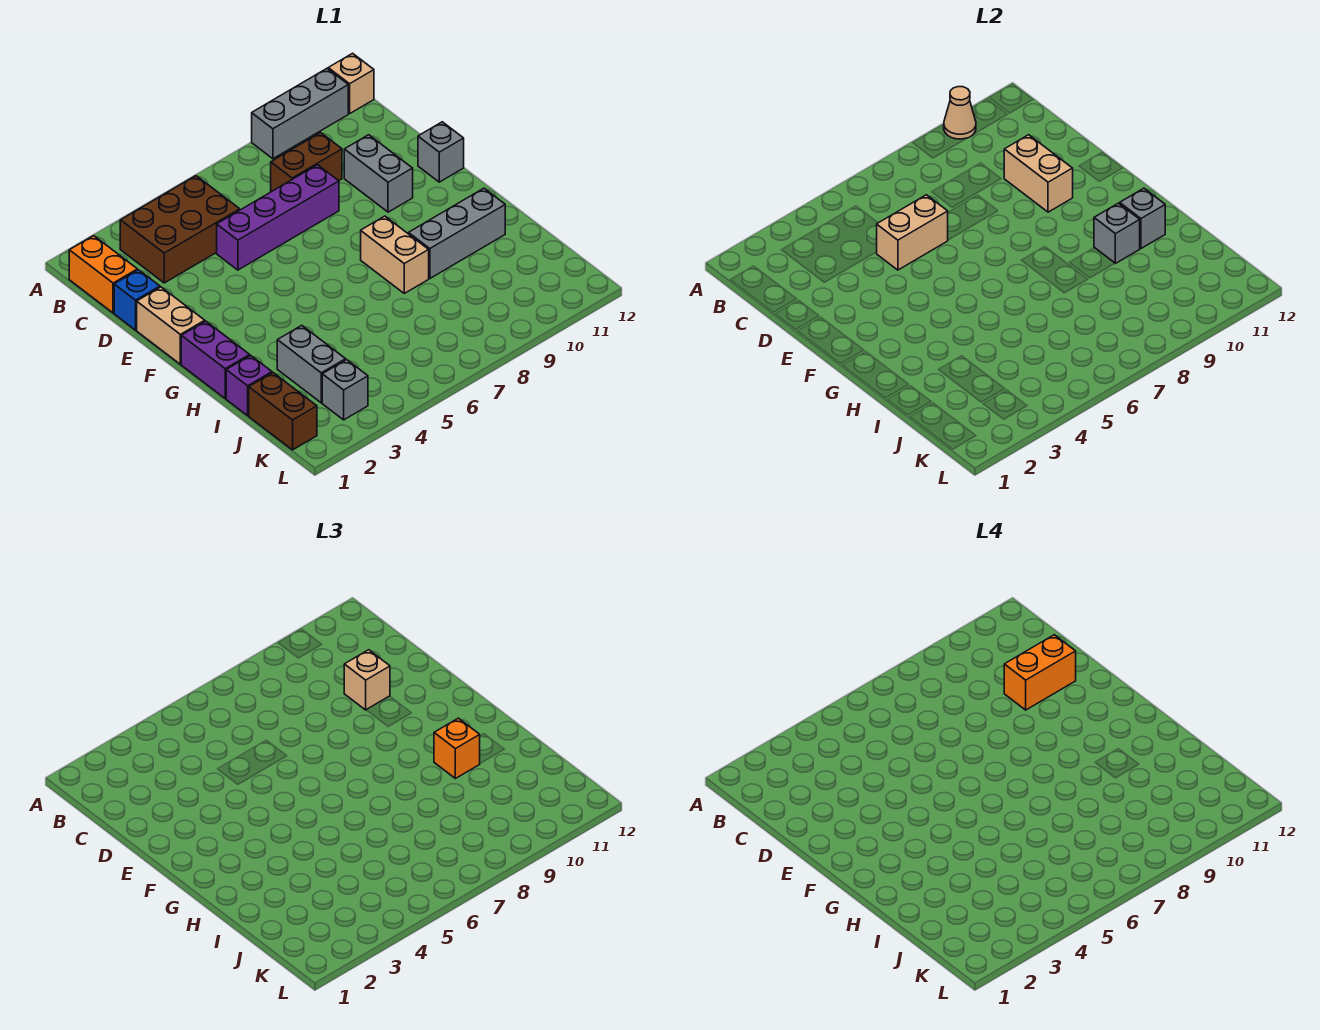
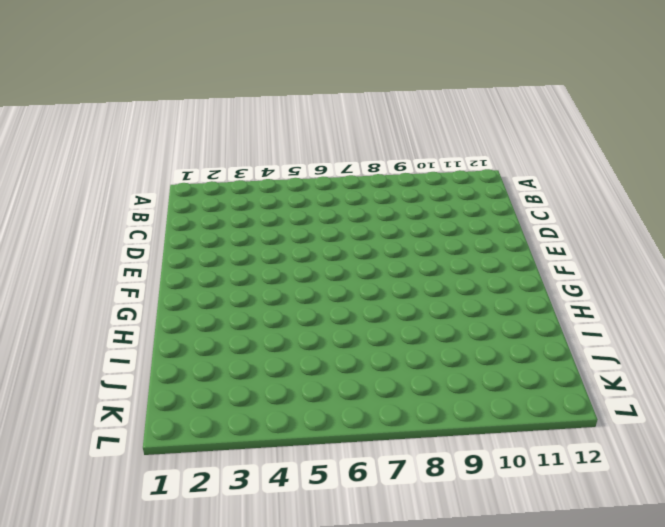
none -> grey 1x3 brick [252,69,348,159]
none -> tan 1x1 brick [328,53,374,114]
none -> orange 1x2 brick [69,236,137,313]

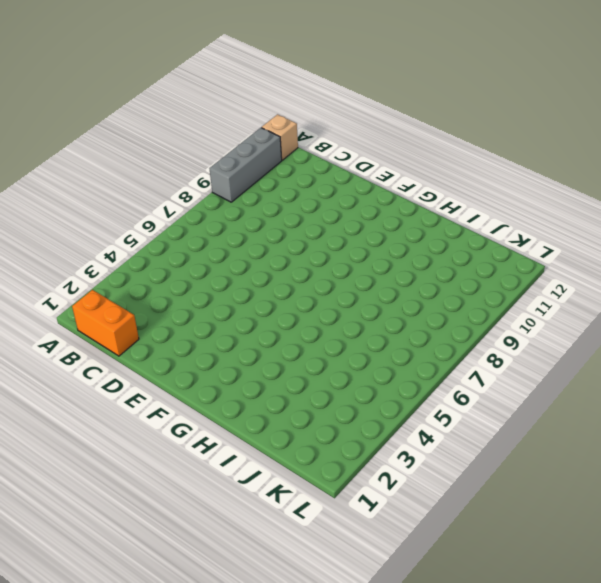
none -> brown 2x3 brick [120,176,240,283]
none -> brown 1x2 brick [271,133,342,192]
none -> blue 1x1 brick [114,270,160,330]

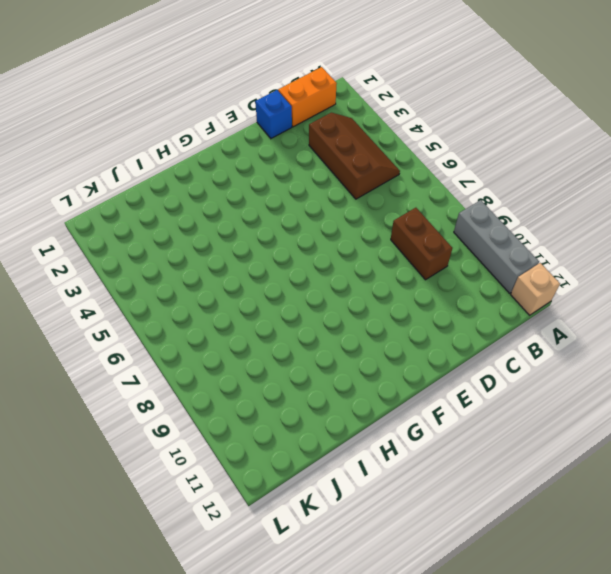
brown 2x3 slope [309,113,400,199] -> brown 2x3 brick [120,176,240,283]
none -> purple 1x4 brick [217,165,339,270]
none -> grey 1x2 brick [344,135,413,212]
none -> tan 1x2 brick [137,287,205,364]

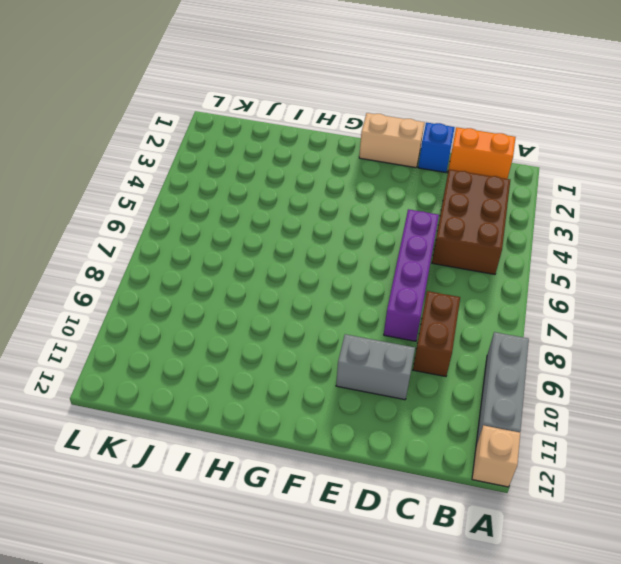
none -> grey 1x1 brick [418,122,464,182]
none -> purple 1x2 brick [181,321,250,398]
none -> tan 1x2 brick [361,216,429,293]

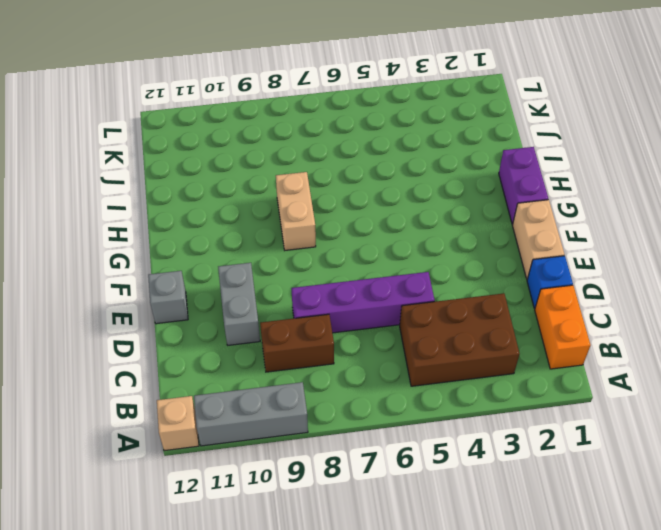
none -> grey 1x3 brick [409,188,505,278]
none -> purple 1x1 brick [226,355,272,416]
none -> grey 1x2 brick [277,325,346,403]

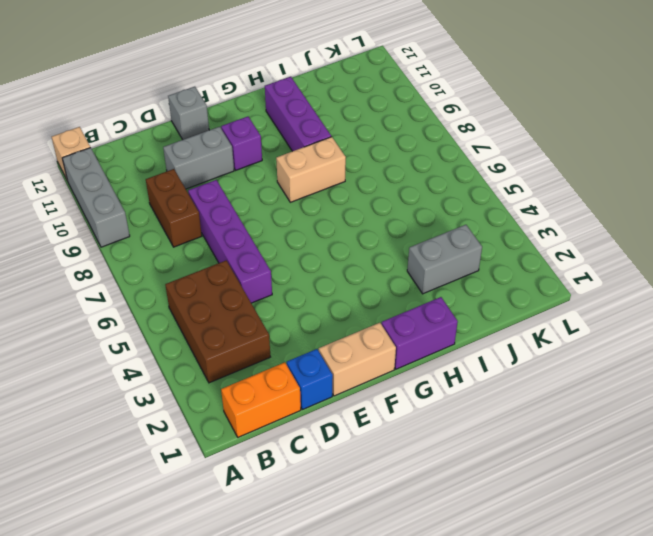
purple 1x1 brick [221,117,262,170] -> purple 1x1 brick moved to [226,355,272,416]
purple 1x3 brick [265,77,331,151] -> grey 1x3 brick [409,188,505,278]
none -> brown 1x2 brick [249,373,317,450]
none -> grey 1x1 brick [322,360,368,420]
none -> tan 1x1 cone [944,87,976,139]

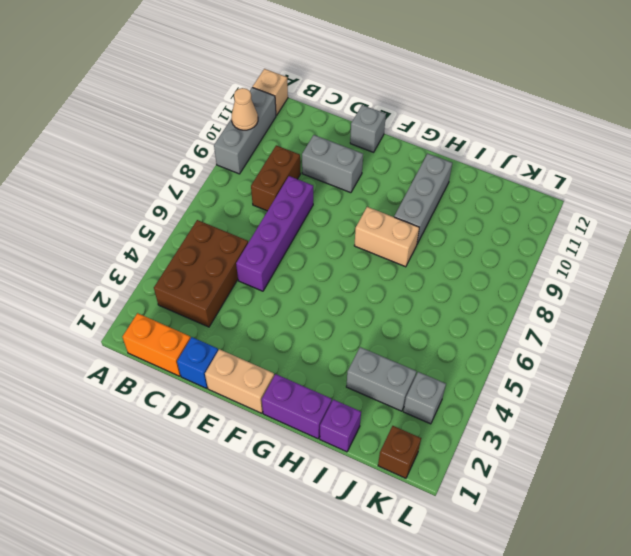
brown 1x1 brick [378,426,421,478] -> brown 1x2 brick [249,373,317,450]
none -> tan 1x2 brick [877,195,948,270]
none -> tan 1x2 brick [1004,135,1073,212]
none -> grey 1x1 brick [1094,203,1140,263]

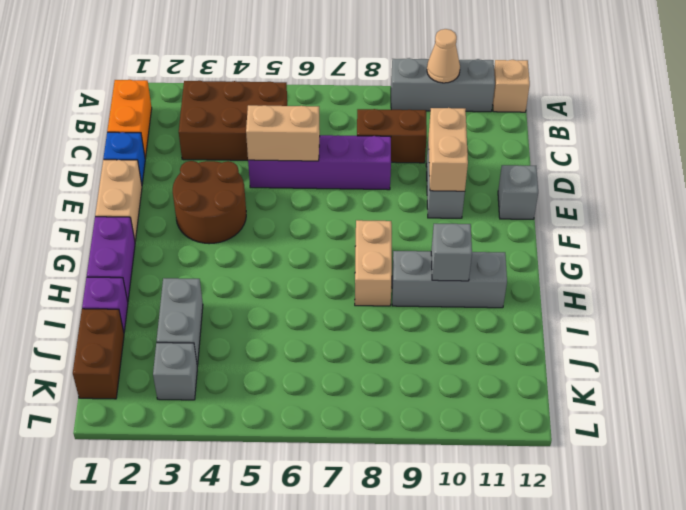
brown 2x2 round brick [173,161,246,244] -> none
none -> grey 1x1 brick [1120,188,1165,248]
none -> tan 1x1 brick [344,650,390,710]
none -> orange 1x1 brick [434,718,480,778]

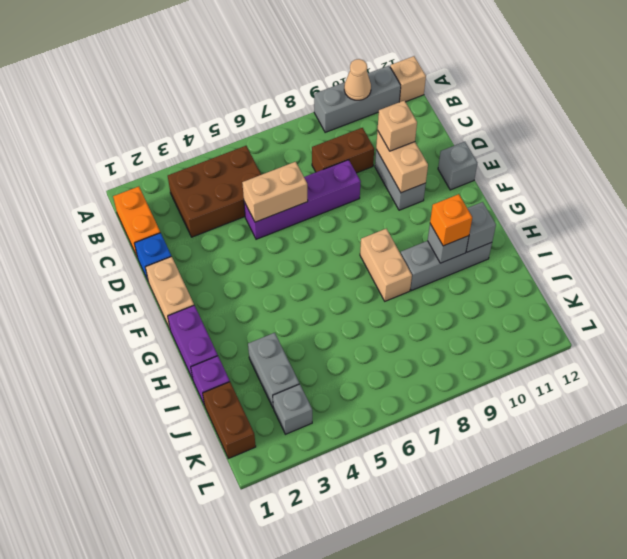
none -> orange 1x2 brick [1004,635,1076,710]

